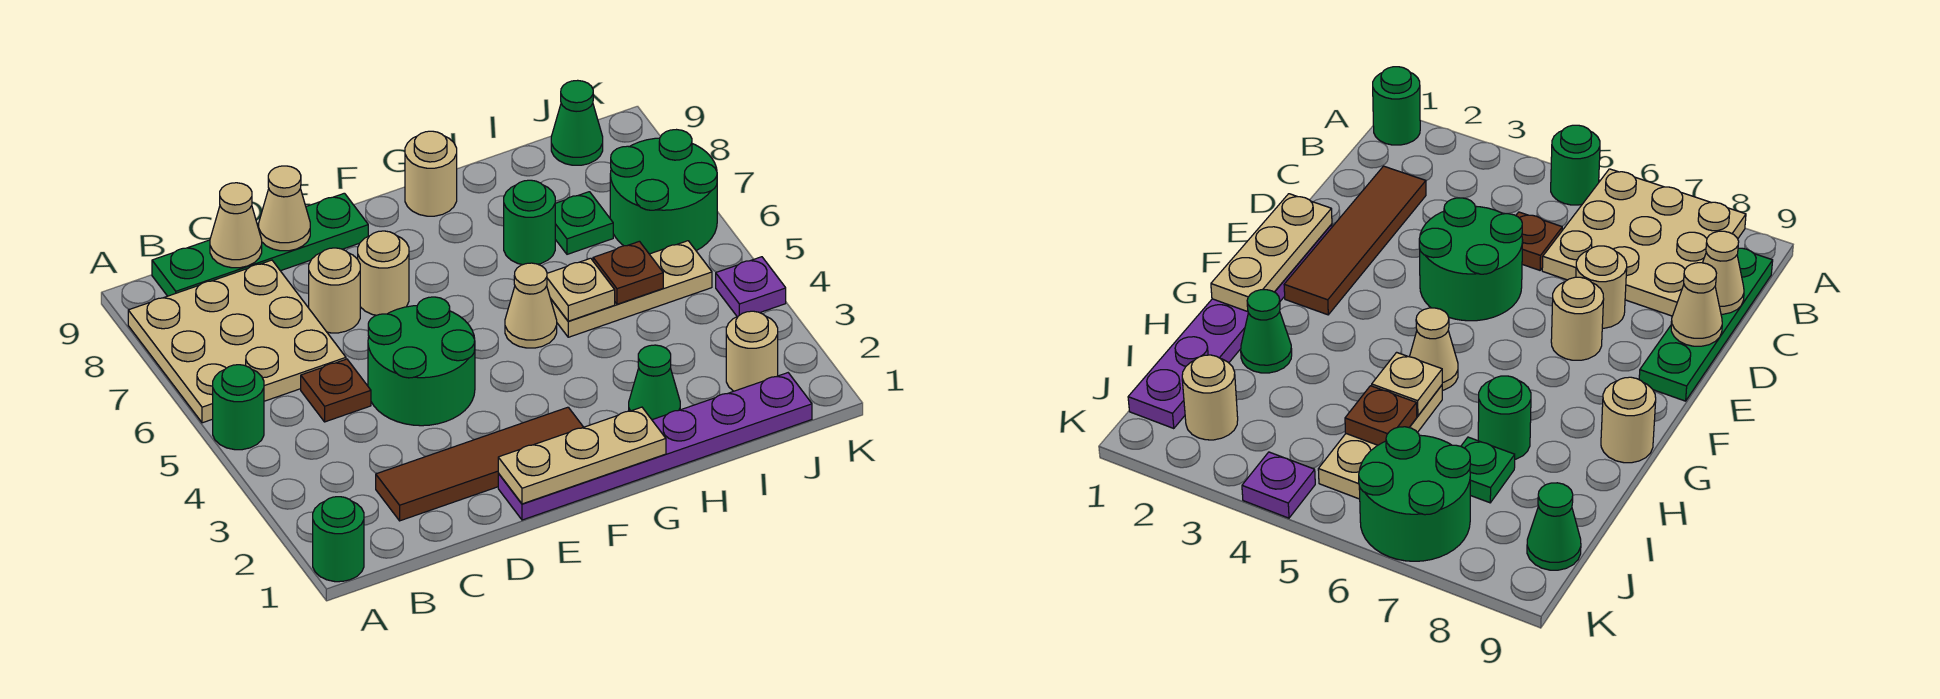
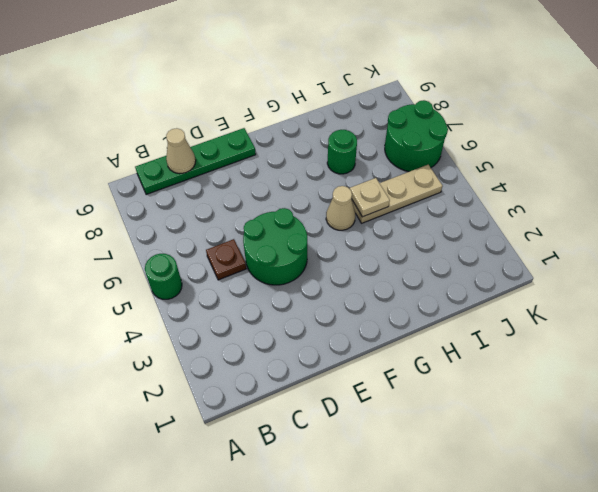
none -> green 1x1 round brick [313,497,364,582]
none -> tan 3x3 plate [128,260,346,423]
none -> brown 1x4 tile [376,407,583,521]

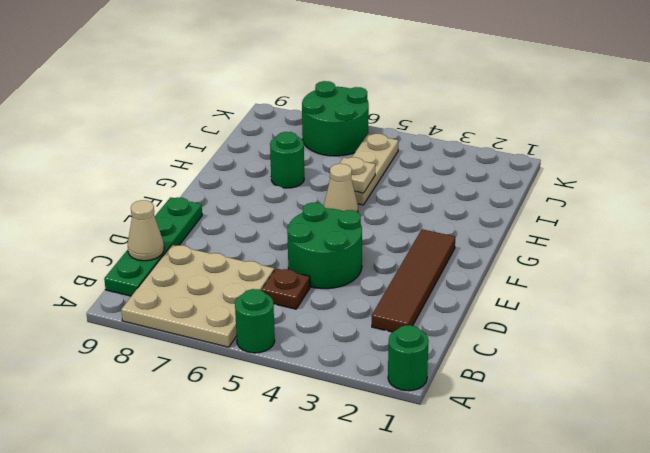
none -> tan 1x1 round brick [309,248,360,333]
none -> purple 1x6 plate [498,373,812,520]
none -> tan 1x1 round brick [358,231,409,315]

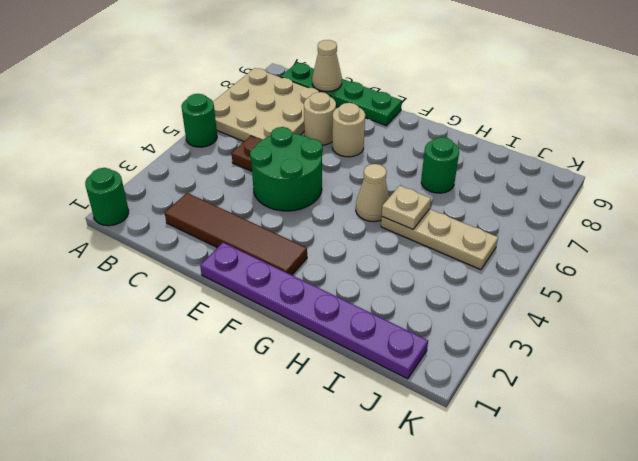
none -> tan 1x1 round brick [405,131,457,216]
none -> green 1x1 cone [629,345,680,420]
none -> green 1x1 plate [555,192,613,254]

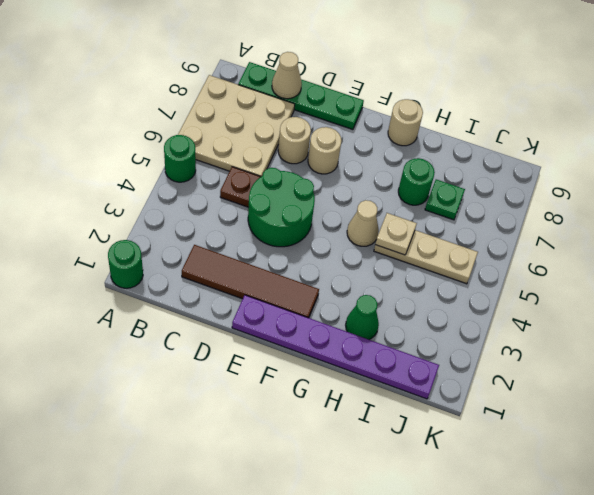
none -> tan 1x1 round brick [726,311,778,391]
none -> green 2x2 round brick [610,130,717,254]
none -> green 1x1 cone [551,80,603,165]

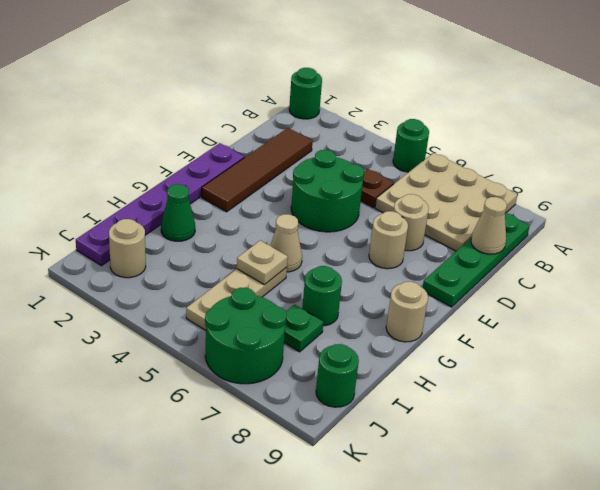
green 1x1 round brick [316,344,359,407] -> green 1x1 cone [551,80,603,165]
none -> purple 1x1 plate [716,257,786,317]
none -> tan 1x1 cone [259,166,310,251]
none -> tan 1x3 plate [498,407,666,504]

